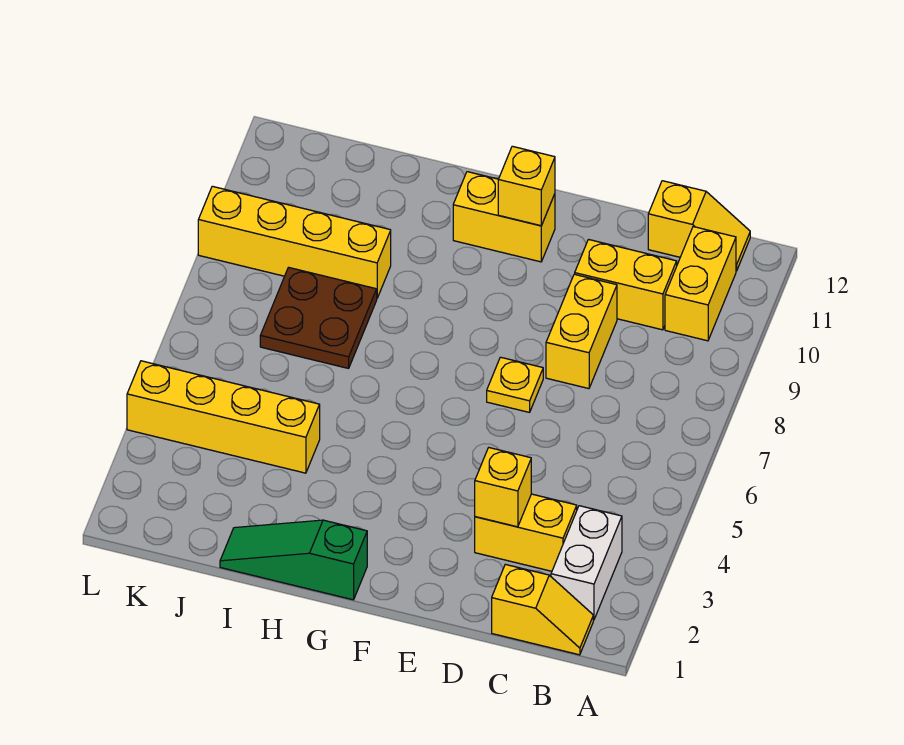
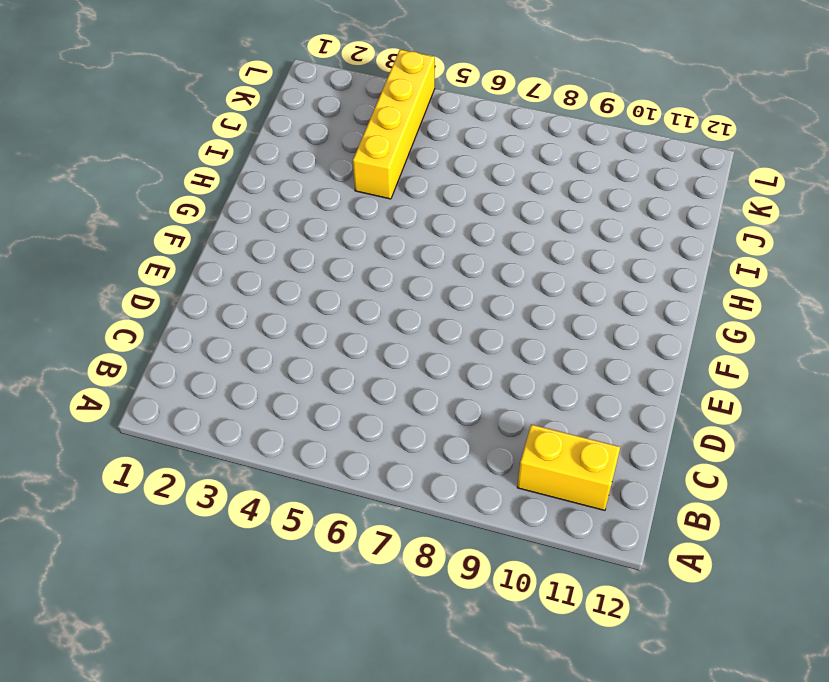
none -> yellow 1x2 slope [492,564,593,655]
none -> white 1x2 brick [551,506,622,620]
none -> yellow 1x2 slope [648,181,750,271]

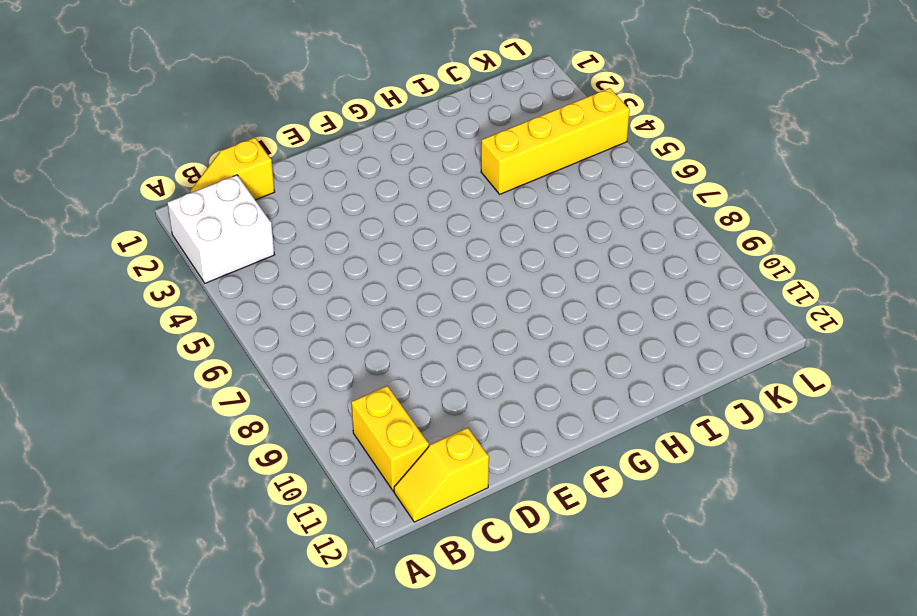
white 2x2 brick [167,175,275,283] -> white 1x2 brick [551,506,622,620]
none -> yellow 1x2 brick [475,494,577,571]
none -> yellow 1x2 brick [575,240,677,330]
none -> yellow 1x2 brick [546,274,617,389]

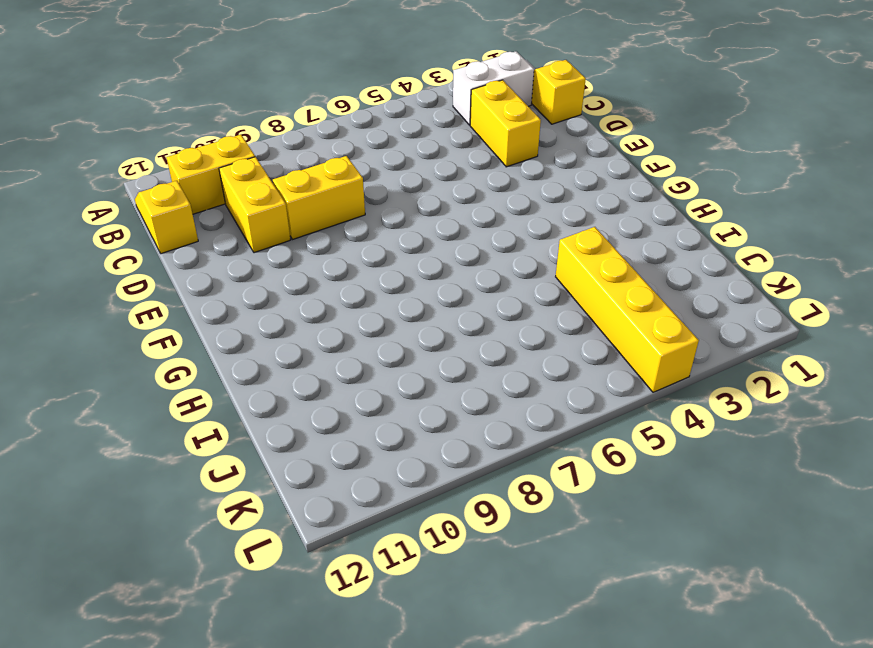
none -> yellow 1x1 plate [487,357,543,412]
none -> yellow 1x2 brick [453,172,555,262]
none -> green 1x3 slope [220,520,367,600]

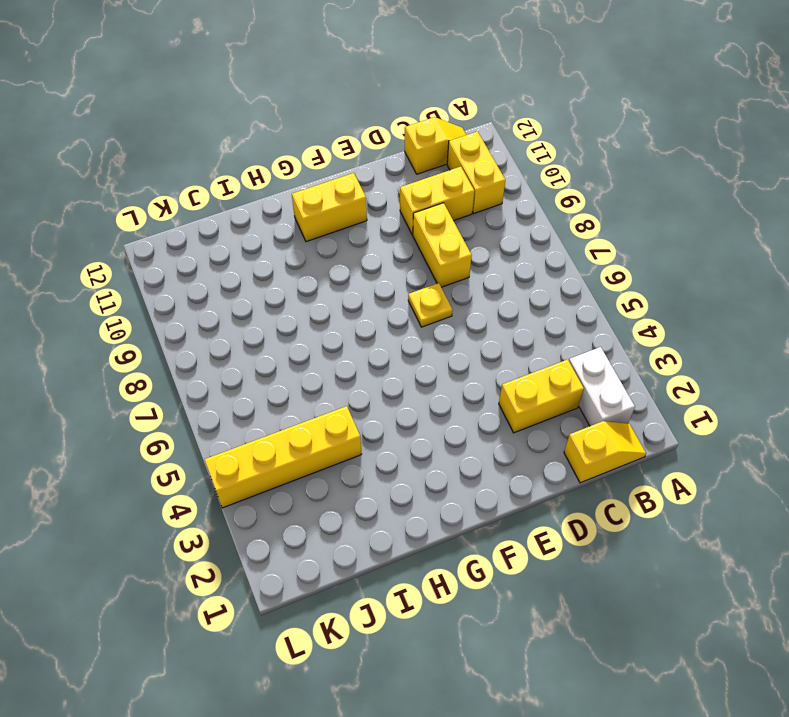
none -> green 1x3 slope [220,520,367,600]
none -> brown 2x2 plate [260,267,377,368]
none -> yellow 1x4 brick [198,186,391,298]

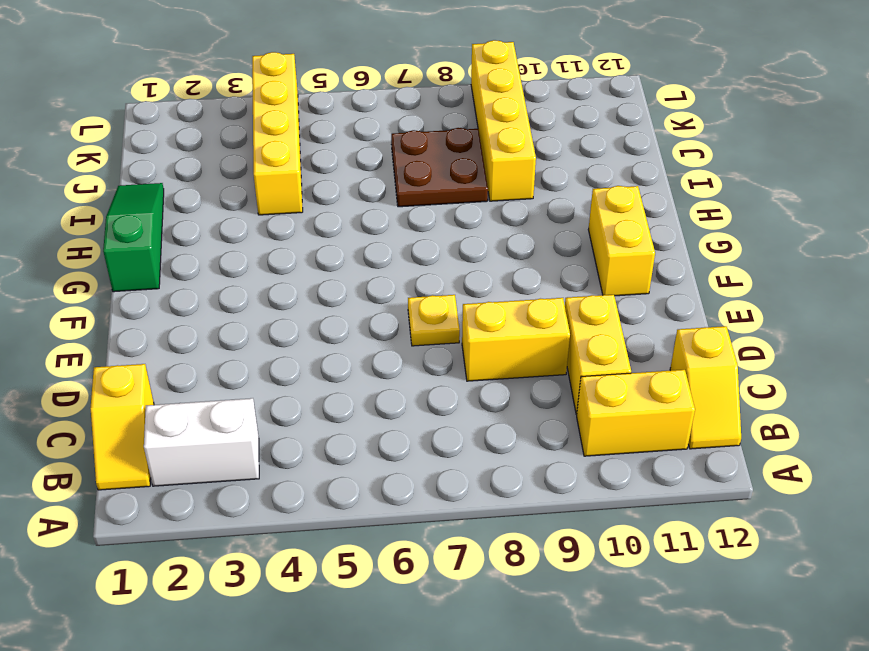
none -> yellow 1x2 brick [475,494,577,571]
none -> yellow 1x1 brick [475,448,531,527]
none -> yellow 1x1 brick [498,146,555,226]

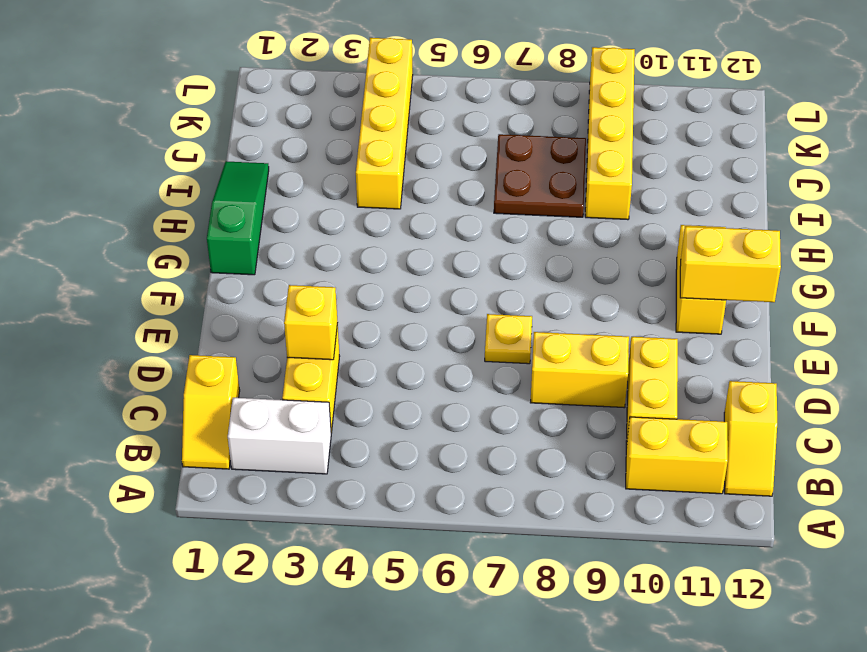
yellow 1x2 brick [680,226,781,302] -> yellow 1x1 brick [498,146,555,226]

